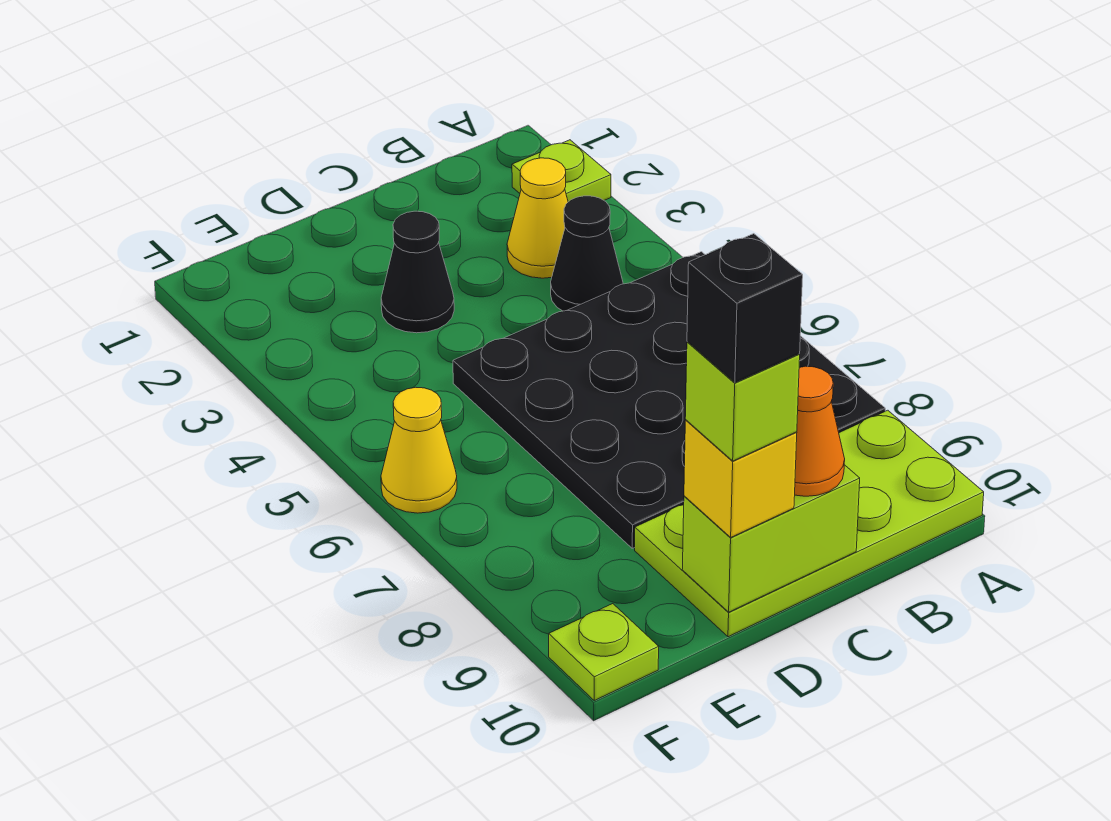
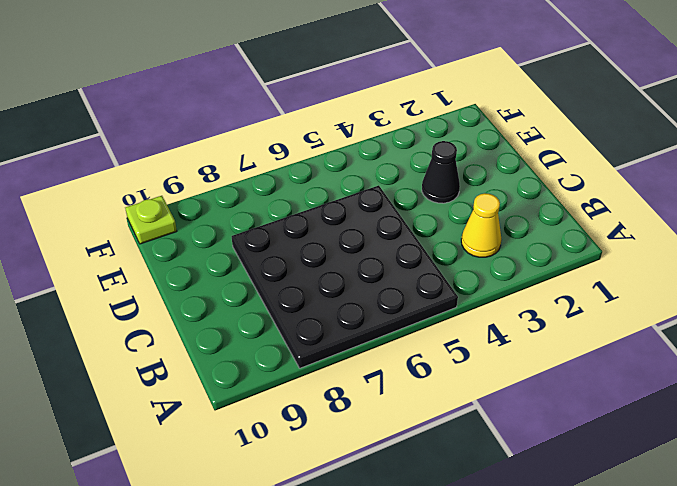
none -> lime 1x1 plate [512,140,611,202]
none -> lime 2x4 plate [635,410,984,637]
none -> black 1x1 cone [551,196,623,311]

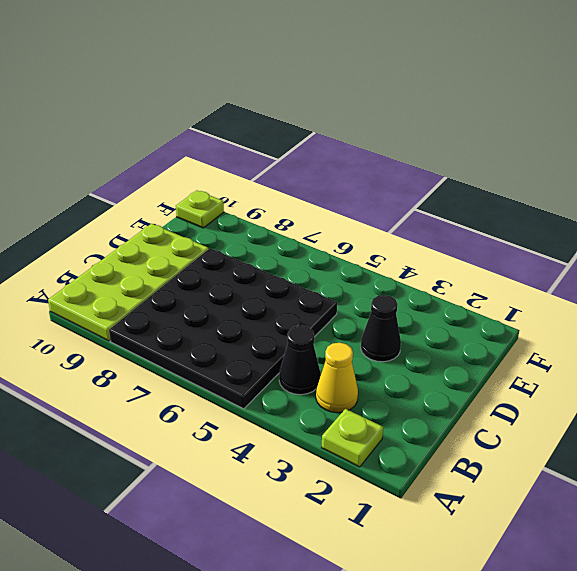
none -> yellow 1x1 cone [381,387,457,513]
none -> lime 1x2 brick [682,465,860,612]
none -> orange 1x1 cone [795,366,845,496]

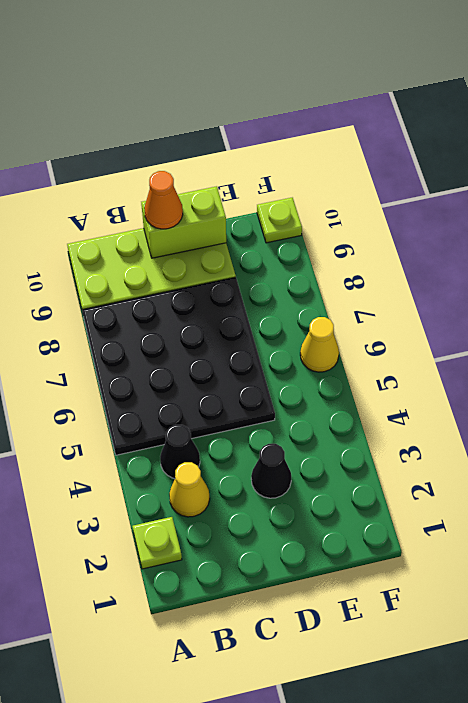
none -> yellow 1x1 brick [684,420,797,537]
none -> lime 1x1 brick [685,342,800,461]
none -> black 1x1 brick [687,234,803,383]

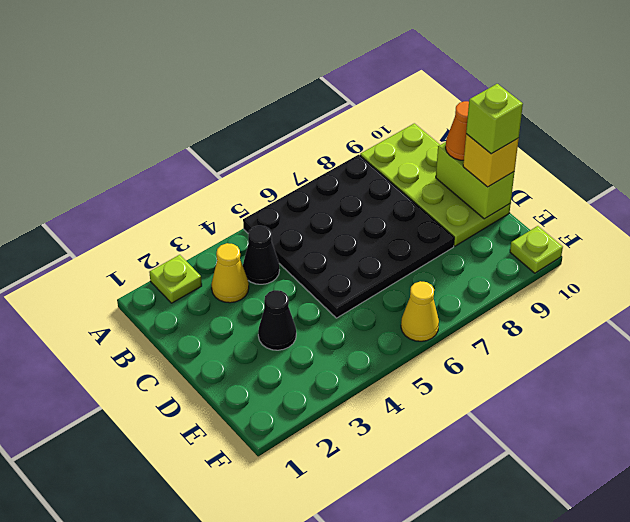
none -> black 1x1 brick [687,234,803,383]

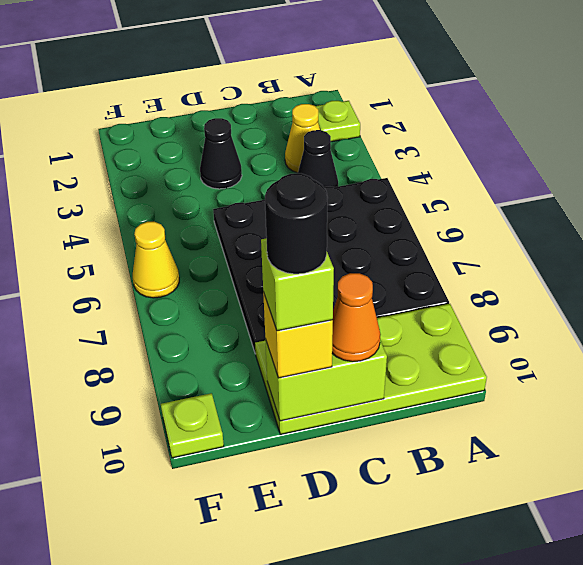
black 1x1 round brick [265,173,328,274] -> black 1x1 brick [687,234,803,383]

